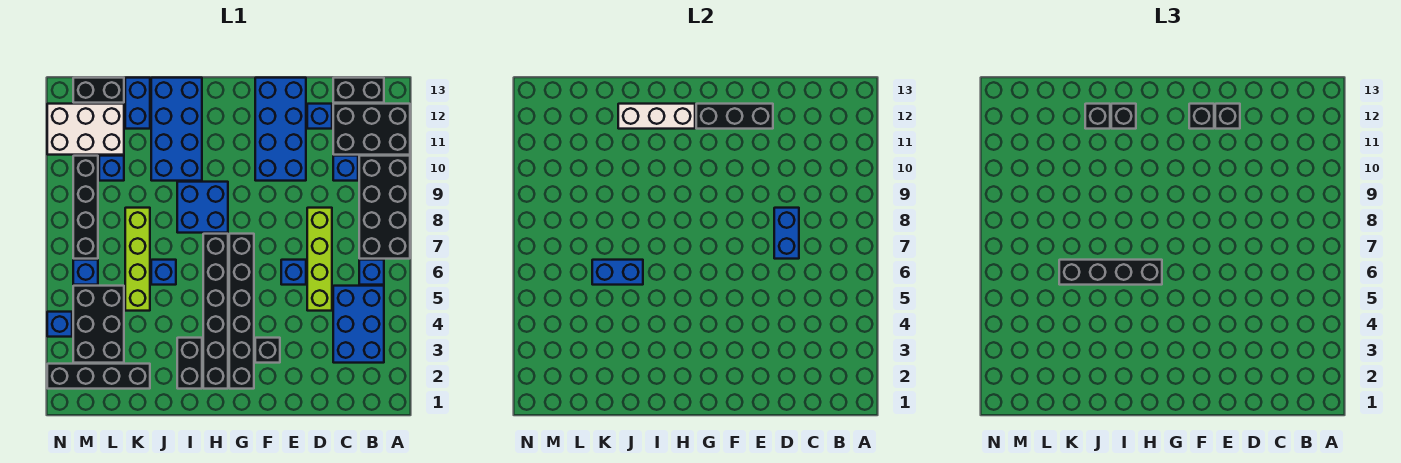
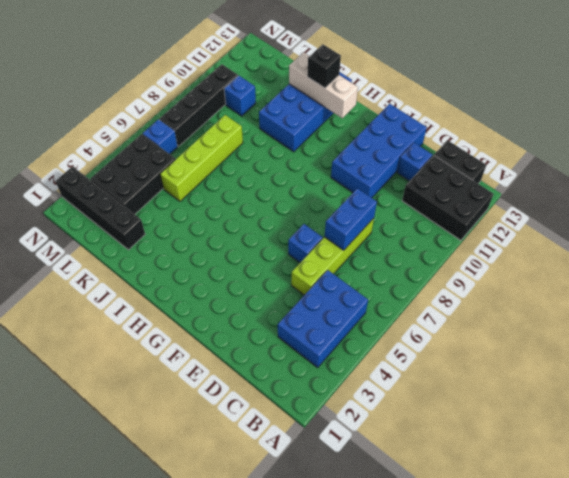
none -> black 2x4 brick [359,156,410,259]
none -> blue 1x1 brick [359,260,384,285]
none -> blue 1x1 brick [333,156,358,181]
none -> black 1x1 brick [255,338,280,363]

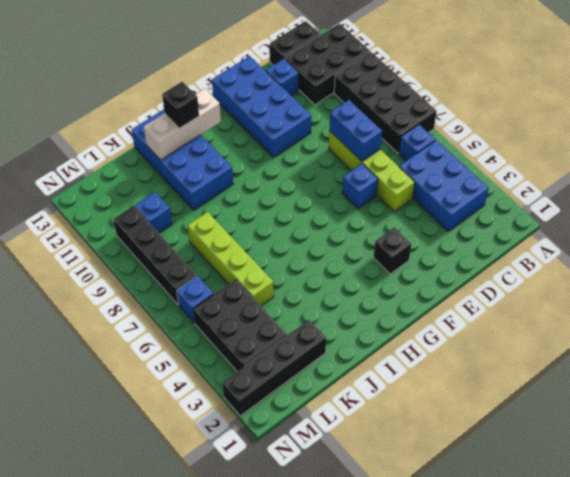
none -> blue 1x1 brick [333,156,358,181]
none -> black 1x6 brick [229,234,254,389]
none -> black 1x6 brick [203,234,228,389]
none -> blue 2x2 brick [177,182,228,233]

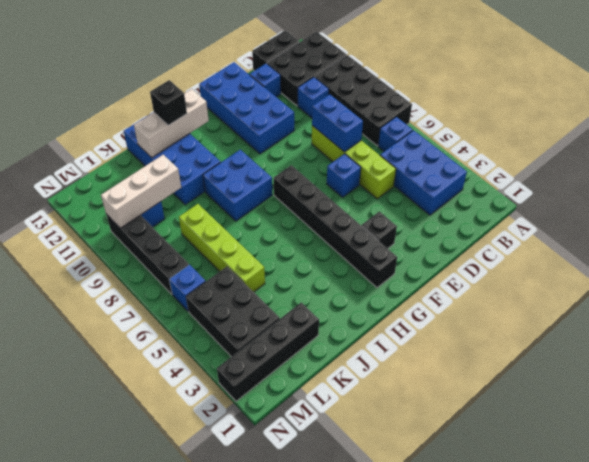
white 1x3 brick [101,155,181,228] -> none
none -> black 1x6 brick [203,234,228,389]
none -> black 1x2 brick [177,338,202,389]
none -> blue 1x1 brick [151,260,176,285]
none -> blue 1x2 brick [125,78,150,129]

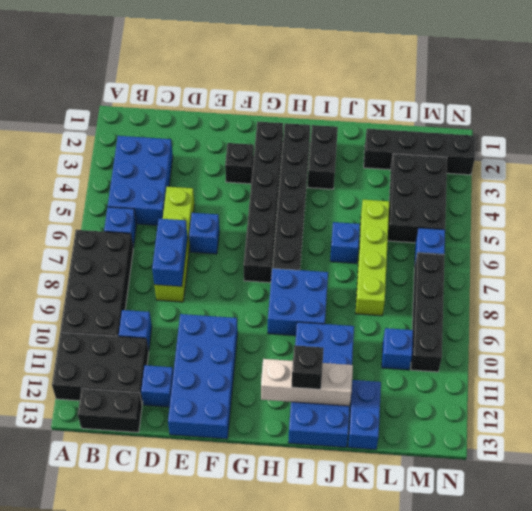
none -> white 2x3 brick [47,104,124,155]
none -> black 1x2 brick [73,78,124,103]
none -> blue 1x1 brick [47,312,72,337]
none -> black 1x3 brick [696,104,773,129]

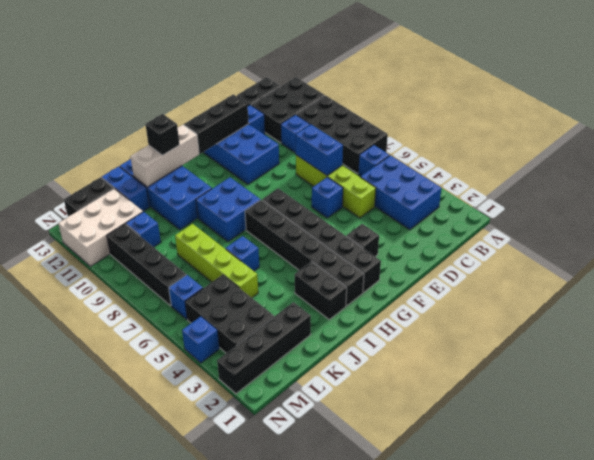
none -> blue 1x2 brick [592,260,643,285]
none -> black 1x1 brick [1215,104,1240,129]
none -> black 1x1 brick [1189,104,1214,129]
none -> black 1x4 brick [1059,260,1162,285]

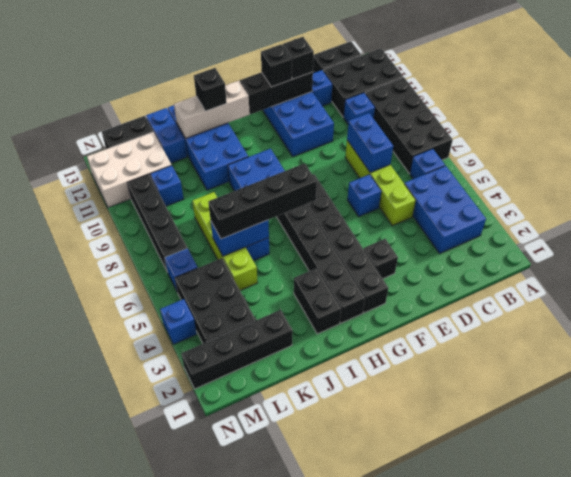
none -> black 1x1 brick [1085,104,1110,129]

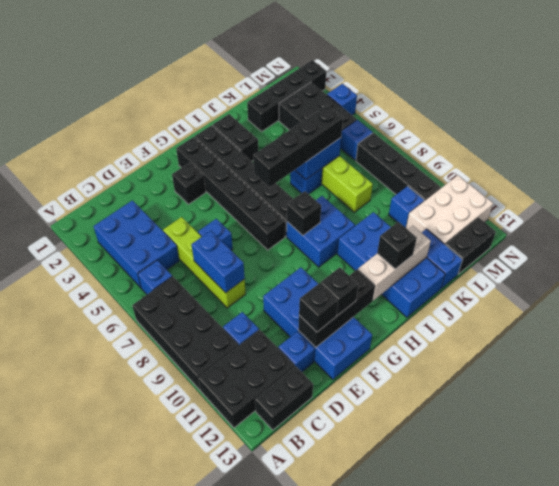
black 1x1 brick [287,191,321,235] -> black 1x1 brick moved to [1085,104,1110,129]

